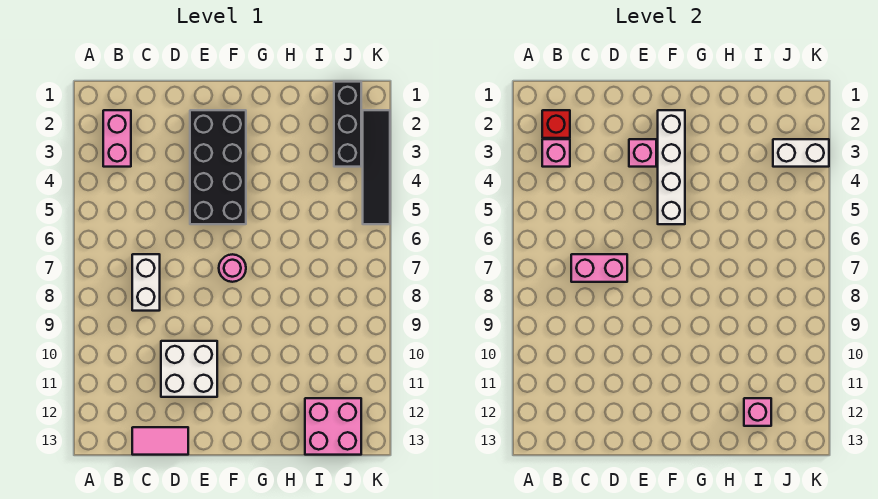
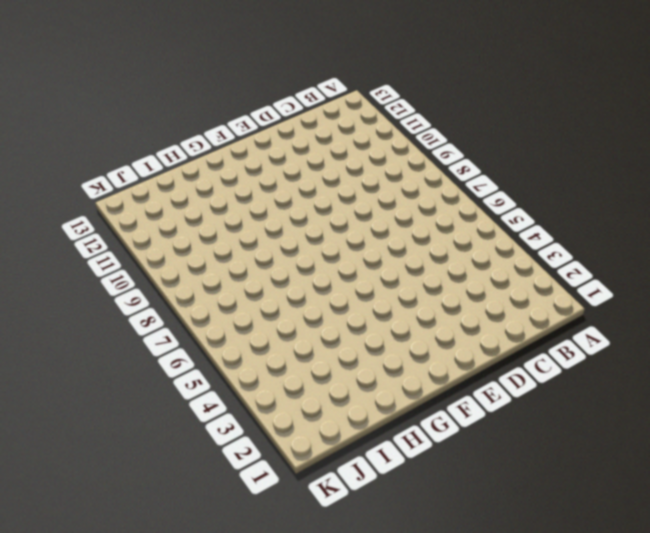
none -> pink 1x2 brick [103,110,131,167]
none -> white 1x2 brick [132,254,160,311]
none -> pink 1x2 tile [132,427,188,455]

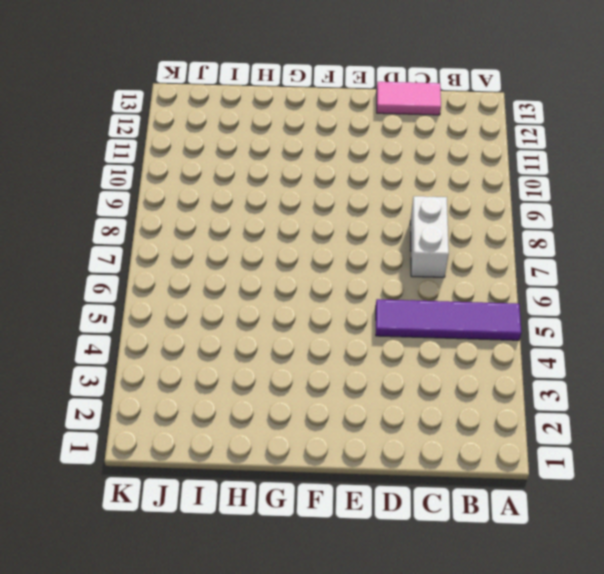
purple 1x4 tile [376,299,521,340] -> none
none -> pink 1x2 brick [103,110,131,167]
none -> white 2x2 brick [161,341,217,397]
none -> black 2x4 brick [190,110,246,224]

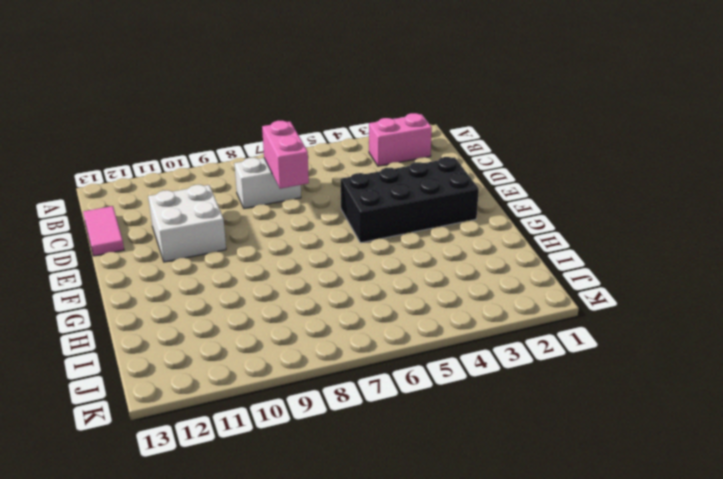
none -> pink 1x1 round brick [219,254,246,282]
none -> pink 2x2 brick [305,398,361,455]
none -> black 1x3 brick [334,82,361,167]

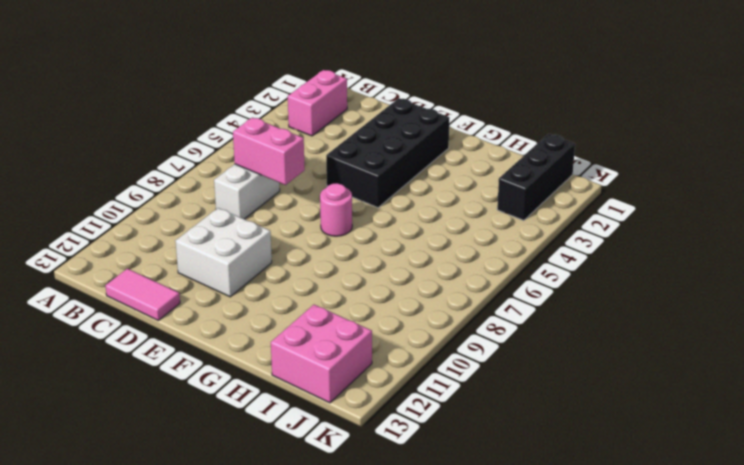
none -> black 1x4 tile [363,110,390,224]
none -> red 1x1 brick [542,110,570,138]
none -> pink 1x1 brick [542,139,570,167]

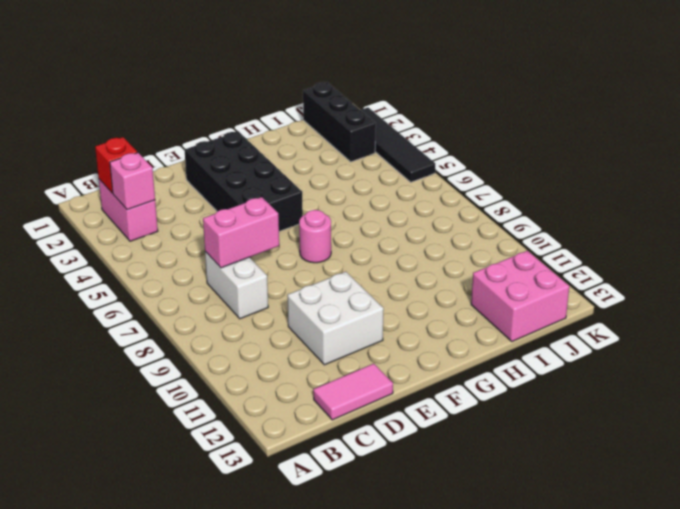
none -> pink 1x1 brick [629,139,656,167]
none -> white 1x4 brick [658,110,685,224]
none -> pink 1x1 brick [744,398,771,426]

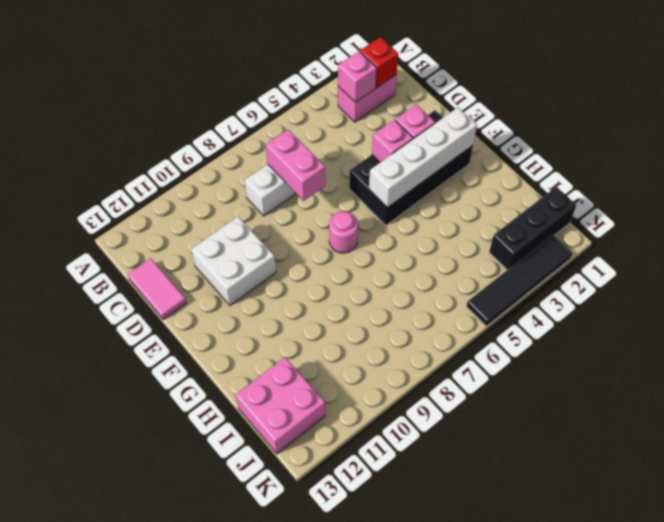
pink 1x1 brick [372,120,413,162] -> pink 1x1 brick moved to [744,398,771,426]
none -> white 1x2 brick [773,139,829,167]

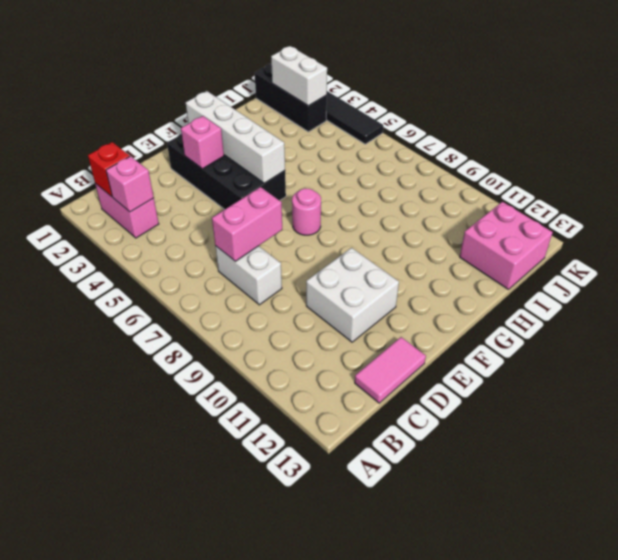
white 1x2 brick [271,46,327,106] -> white 1x2 brick turned to [773,139,829,167]
none -> pink 1x1 brick [744,398,771,426]

